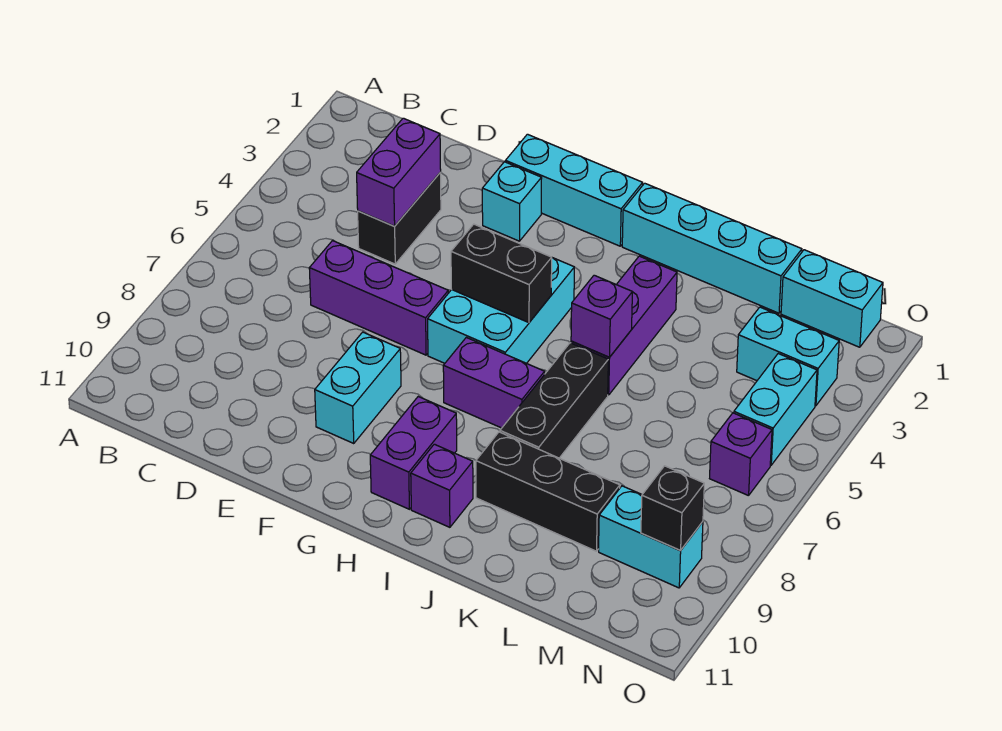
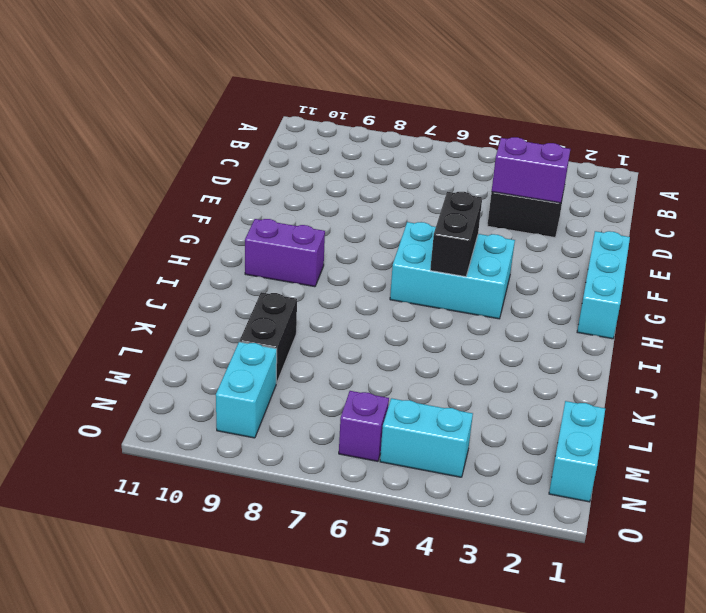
black 1x2 brick [239,292,297,383] -> black 1x3 brick [476,432,620,551]
none -> purple 1x3 brick [309,241,448,355]
none -> cyan 1x1 brick [482,162,542,241]
none -> cyan 1x2 brick [315,332,401,443]

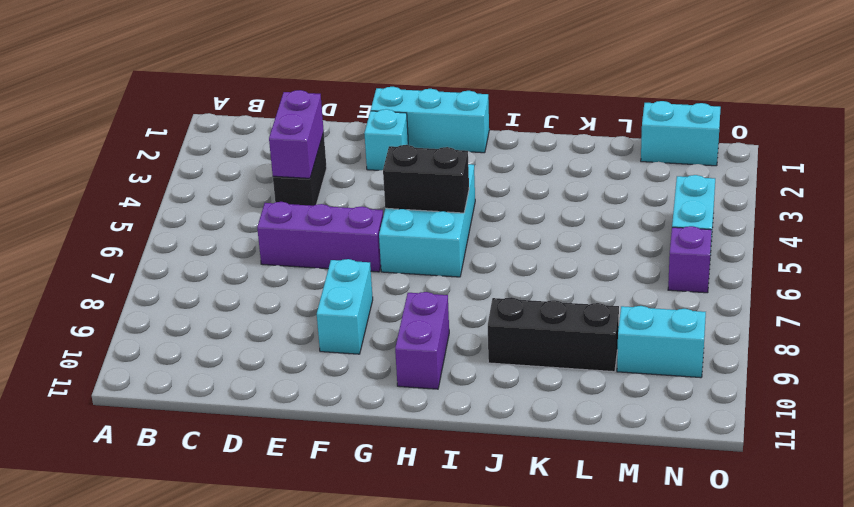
none -> purple 1x2 brick [443,337,545,428]
none -> cyan 1x4 brick [622,183,802,313]
none -> purple 1x1 brick [411,444,473,527]

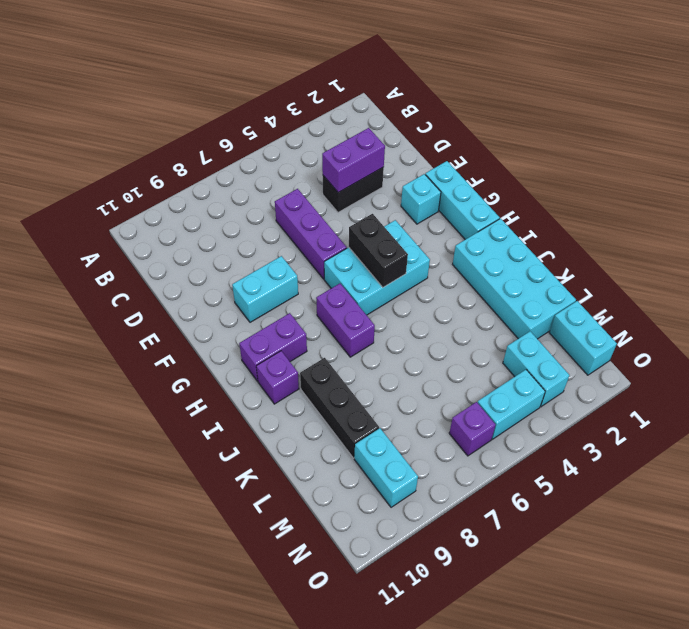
cyan 2x4 brick [453,219,576,339] -> cyan 1x4 brick [622,183,802,313]
none -> purple 1x3 brick [571,256,677,395]
none -> black 1x3 brick [500,343,608,458]
none -> purple 1x1 brick [571,275,632,357]

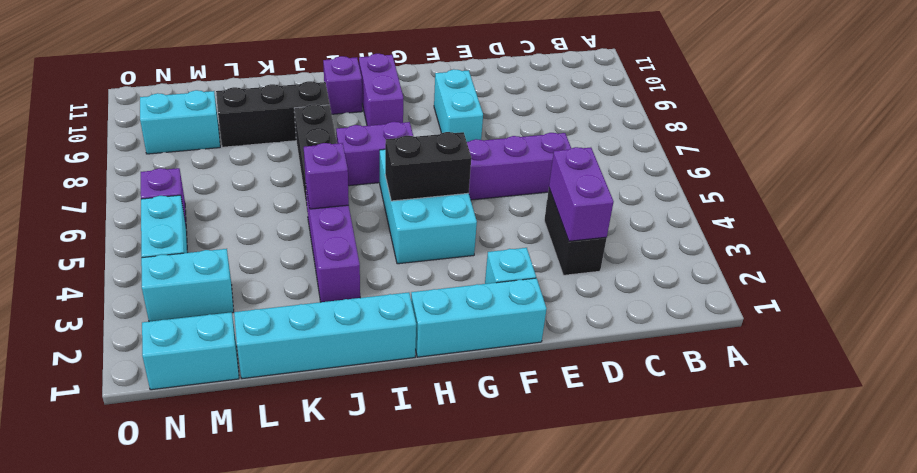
none -> black 1x1 brick [641,466,704,551]

